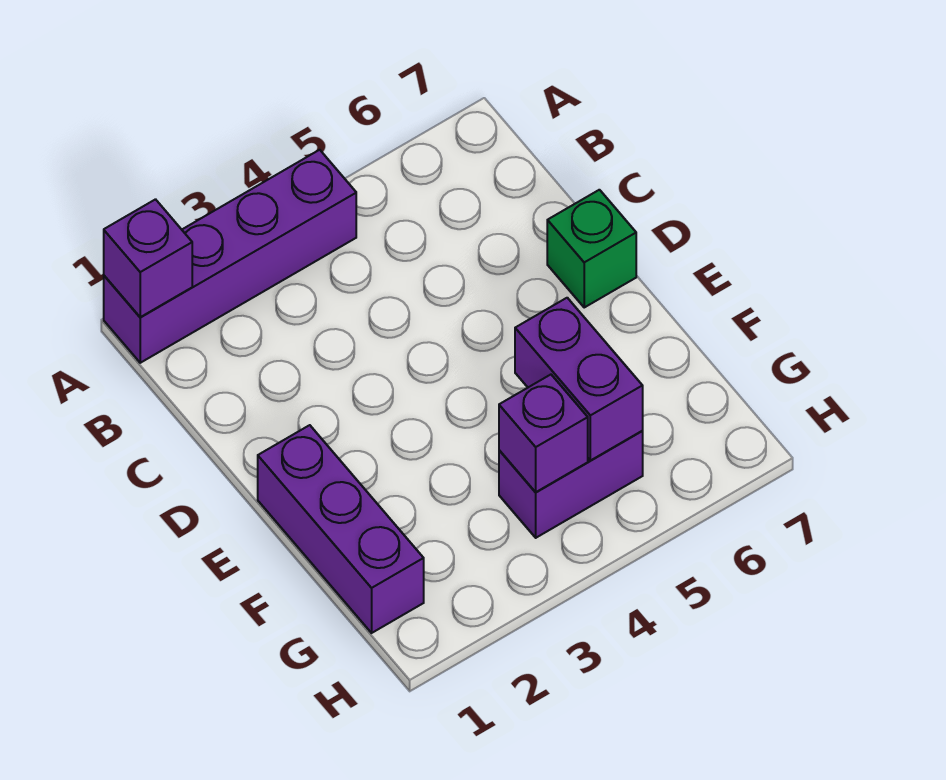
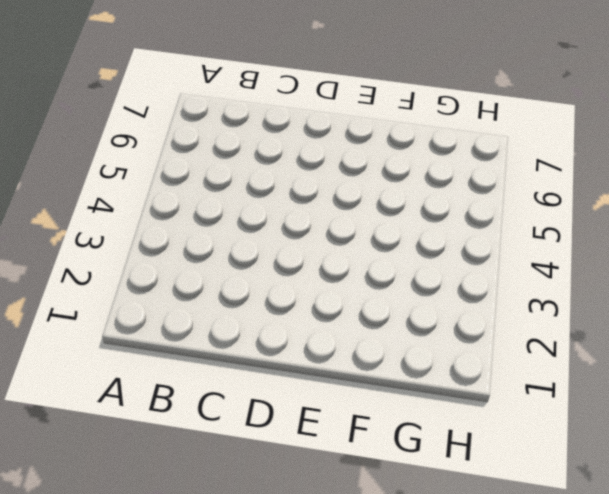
none -> purple 1x4 brick [104,150,356,363]
none -> green 1x1 brick [547,190,636,307]

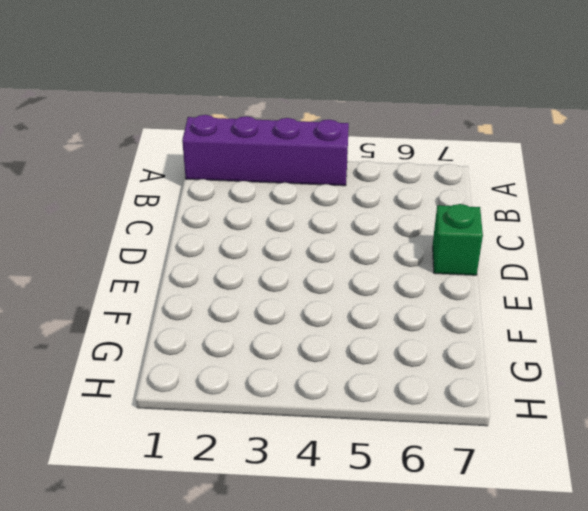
none -> purple 1x3 brick [258,425,424,633]
none -> purple 1x2 brick [499,431,643,538]

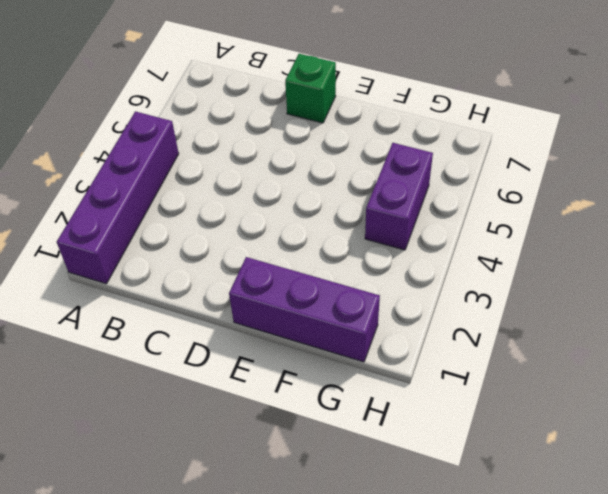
none -> purple 1x1 brick [104,199,192,317]
none -> purple 1x2 brick [515,298,643,461]

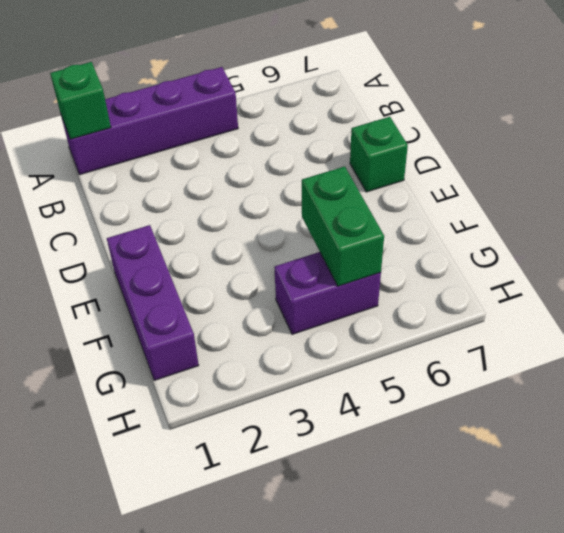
green 1x1 brick [50,62,111,139] -> purple 1x1 brick [104,199,192,317]
green 1x2 brick [302,166,384,286] -> purple 1x2 brick [515,298,643,461]
none -> purple 1x1 brick [499,375,588,492]

